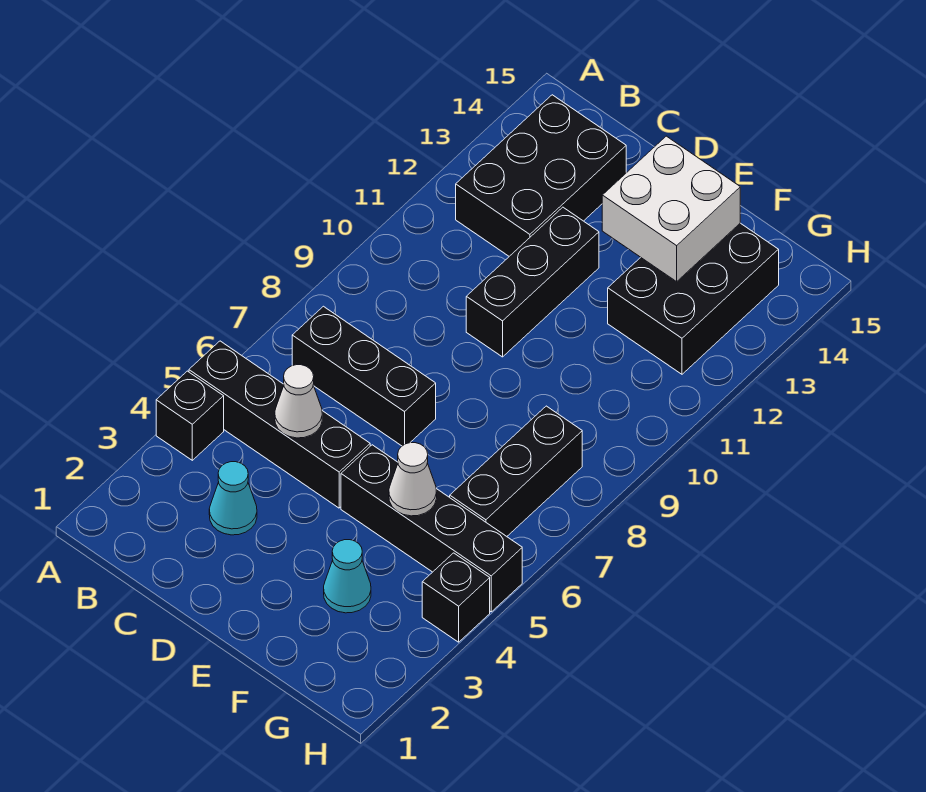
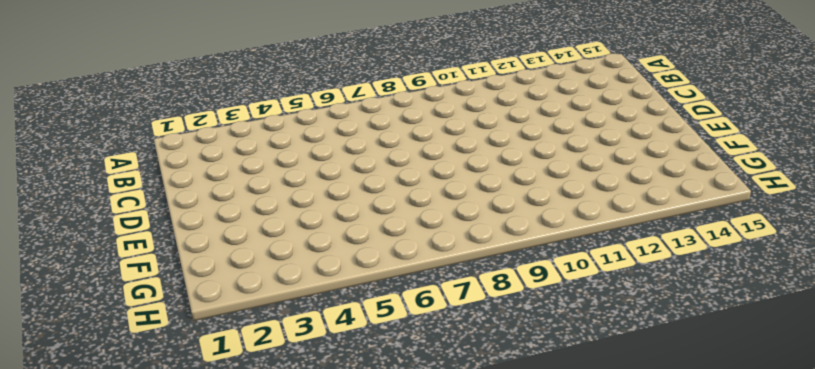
none -> black 1x1 brick [156,371,224,460]
none -> black 1x4 brick [189,341,370,508]
none -> black 1x3 brick [292,306,436,446]

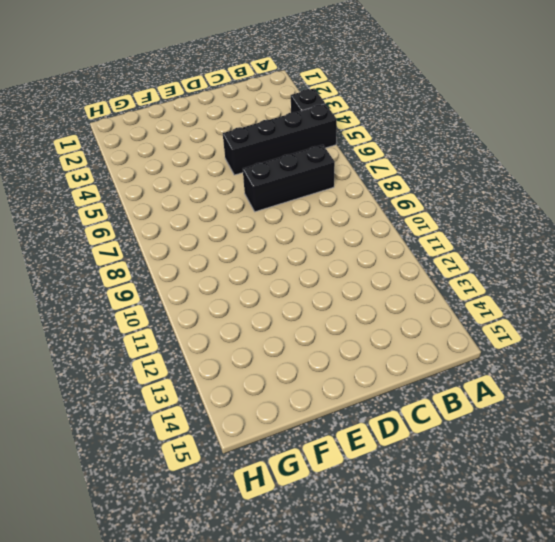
none -> black 2x3 brick [456,95,626,256]
none -> cyan 1x1 cone [209,462,257,535]
none -> black 1x3 brick [466,207,599,357]

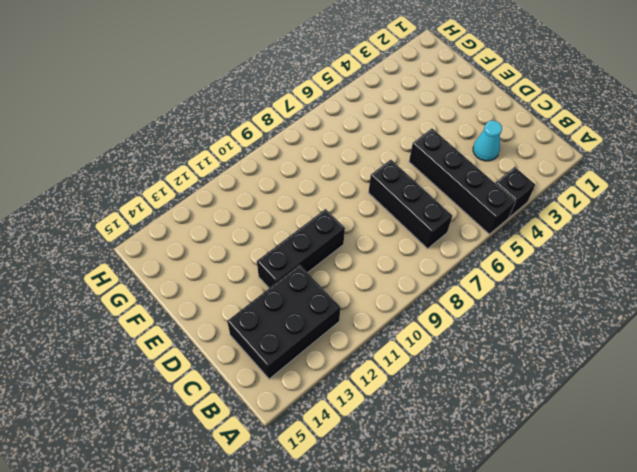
none -> black 1x4 brick [341,445,522,612]
none -> cyan 1x1 cone [324,540,371,613]
none -> black 2x3 brick [608,223,779,374]

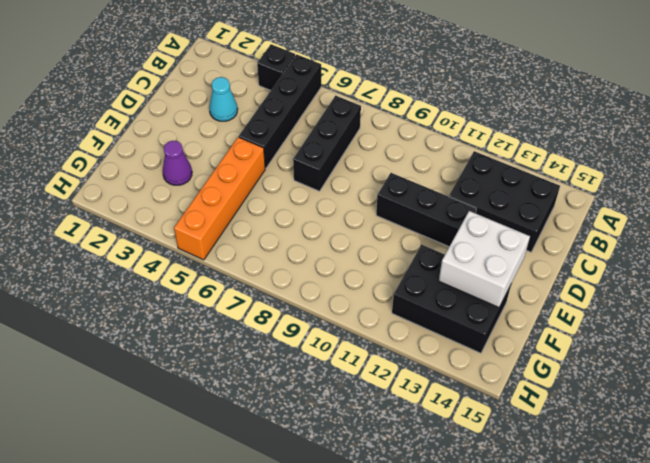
orange 1x4 brick [174,137,265,260] -> black 1x4 brick [341,445,522,612]
purple 1x1 cone [163,141,192,185] -> cyan 1x1 cone [324,540,371,613]
none -> black 1x3 brick [450,406,582,536]
none -> black 1x1 brick [422,553,490,642]
none -> white 1x1 cone [275,365,322,438]

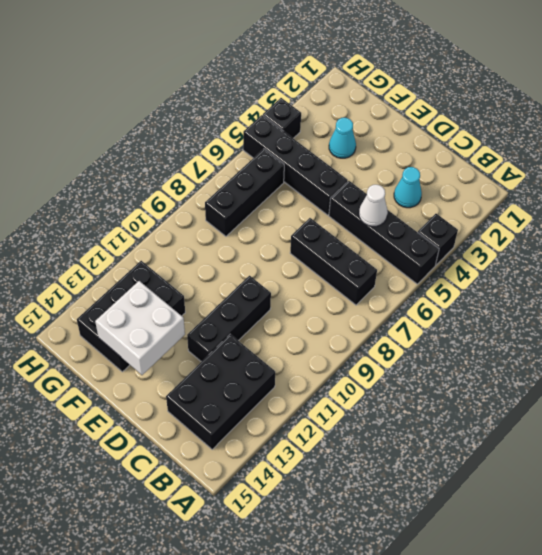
none -> white 1x1 cone [389,443,437,516]

